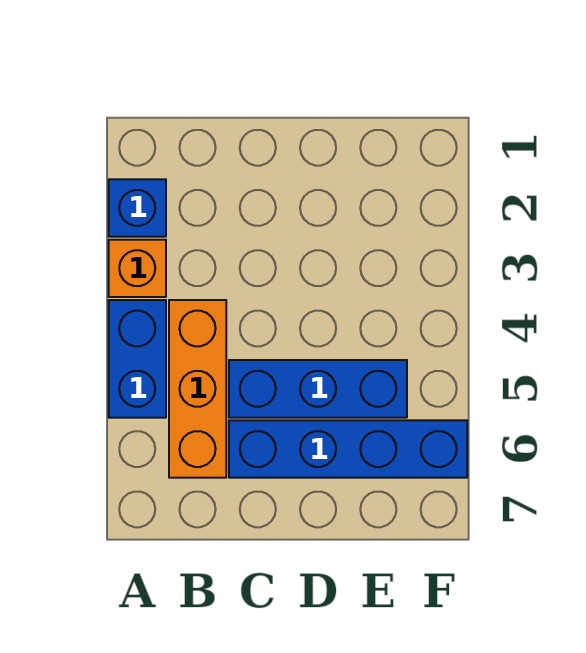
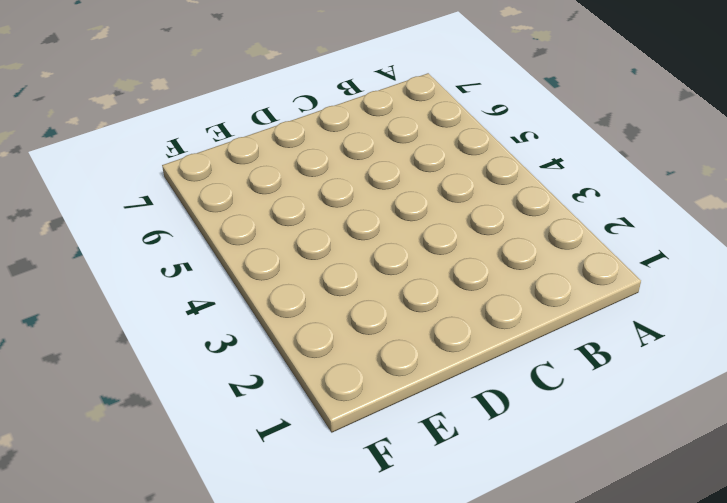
none -> blue 1x1 brick [109,179,166,237]
none -> orange 1x1 brick [109,240,166,297]

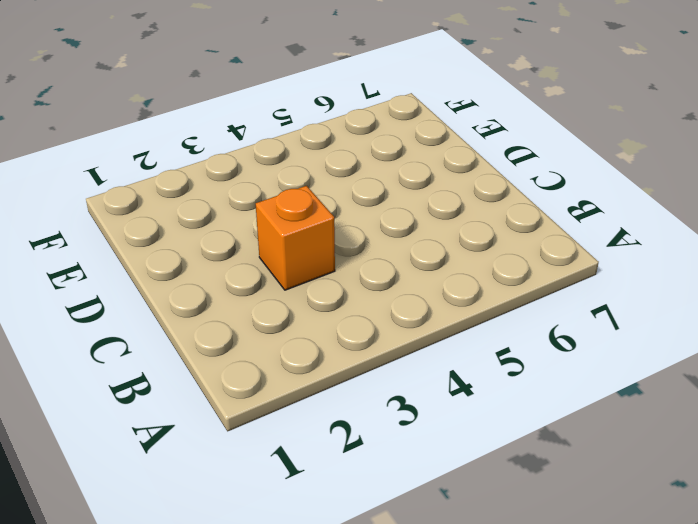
orange 1x1 brick [256,186,335,290] -> orange 1x1 brick moved to [109,240,166,297]
none -> blue 1x1 brick [109,179,166,237]
none -> blue 1x2 brick [109,300,166,418]

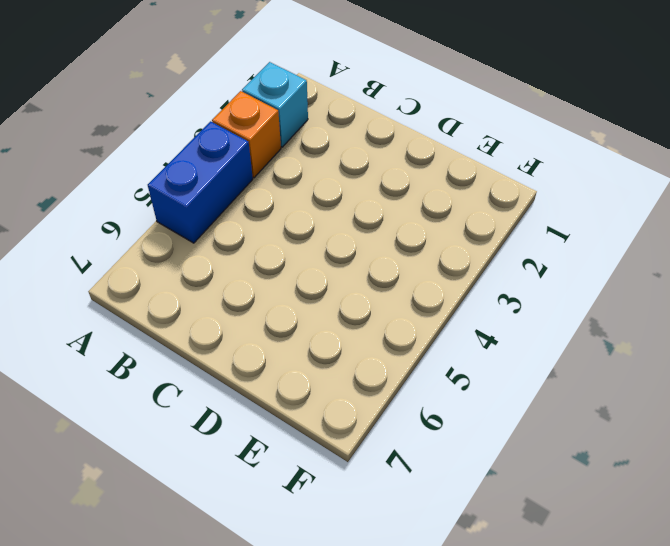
cyan 1x1 brick [242,62,308,147] -> blue 1x1 brick [109,179,166,237]
none -> orange 1x3 brick [169,300,226,478]
none -> blue 1x3 brick [229,360,407,418]

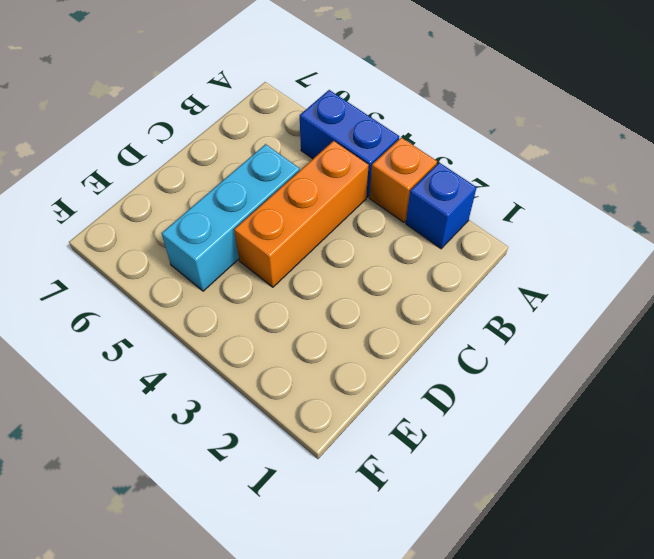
orange 1x3 brick [234,141,369,287] -> orange 1x3 brick turned to [169,300,226,478]
cyan 1x3 brick [162,144,300,291] -> blue 1x3 brick [229,360,407,418]
none -> blue 1x4 brick [229,420,467,478]

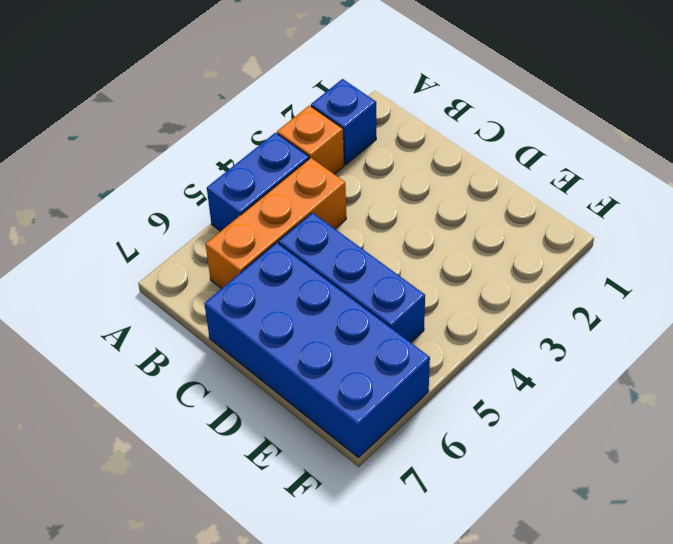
blue 2x4 brick [204,243,430,457] -> blue 1x4 brick [229,420,467,478]

